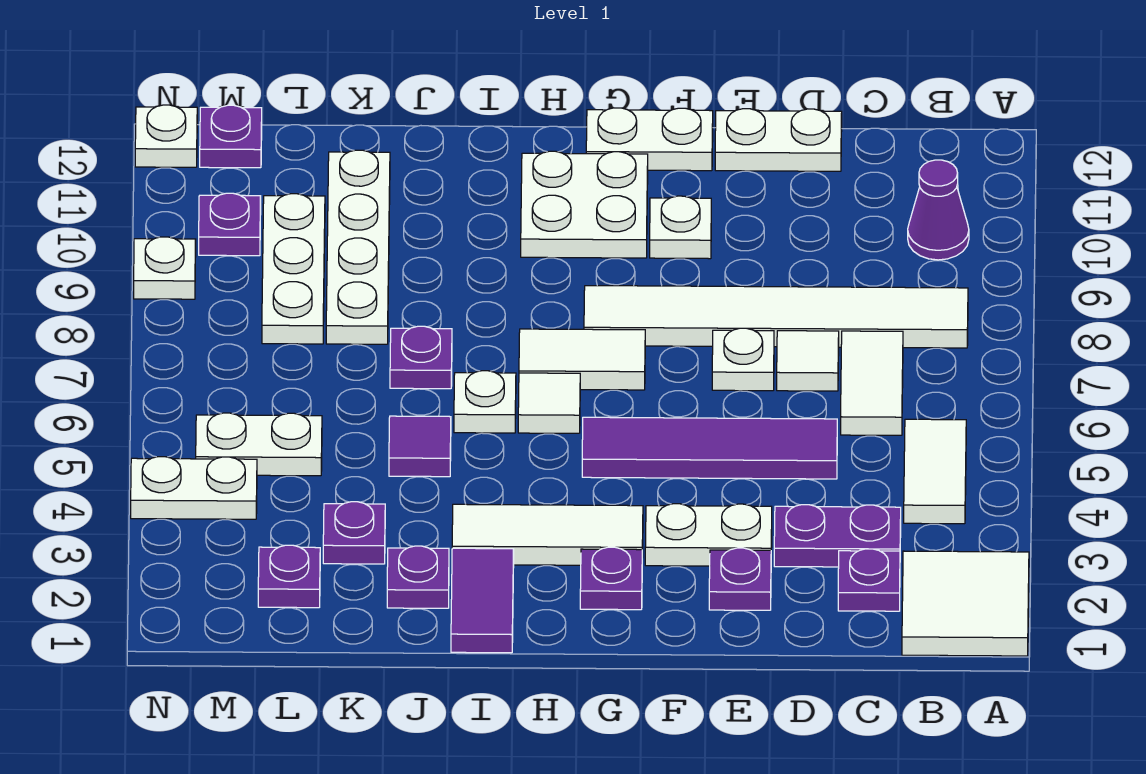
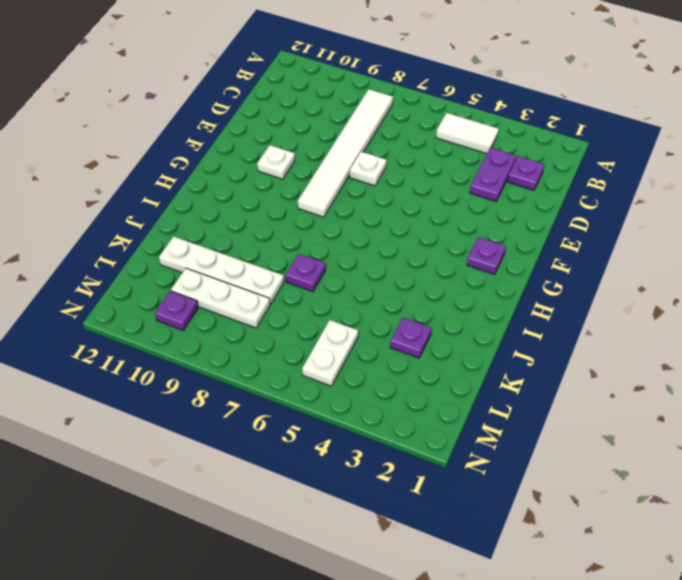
none -> white 2x2 tile [902,551,1029,656]
none -> purple 1x1 cone [908,160,969,260]
none -> white 1x2 tile [841,331,903,435]
none -> purple 1x4 tile [582,417,837,479]

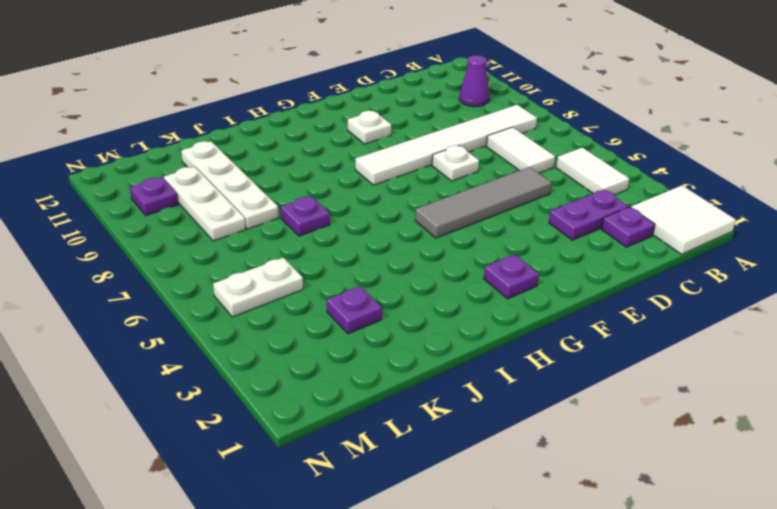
grey 1x4 tile [415,167,552,238] -> purple 1x4 tile [582,417,837,479]
none -> white 1x1 tile [777,331,839,391]
none -> white 1x2 plate [715,109,842,171]
none -> purple 1x1 plate [709,548,771,610]
none -> white 1x2 plate [645,504,772,566]

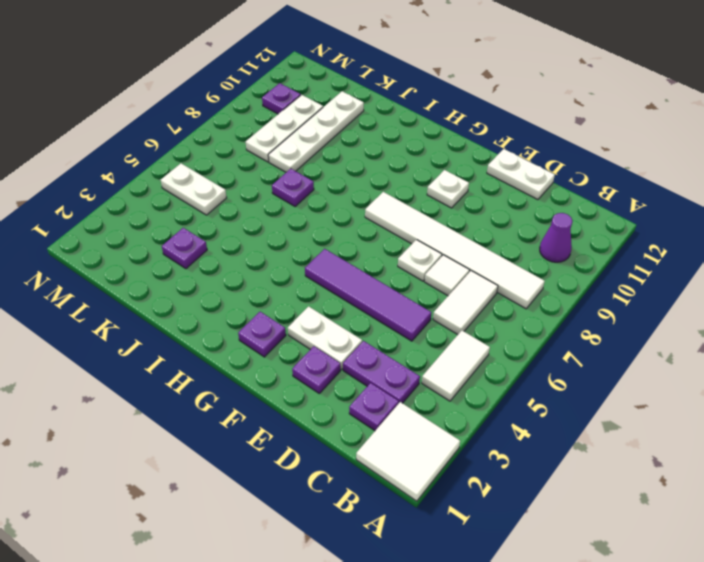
none -> white 1x2 plate [586,108,713,171]
none -> white 1x3 tile [452,504,643,565]
none -> white 1x2 tile [519,329,645,390]
none -> white 2x2 plate [521,151,648,258]

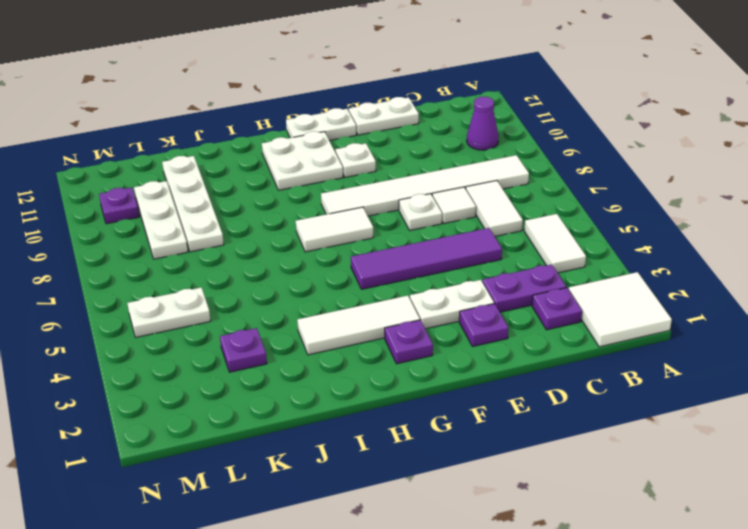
none -> white 1x1 tile [518,373,580,433]
none -> purple 1x2 tile [451,548,514,653]
none -> white 1x1 plate [454,371,516,433]
none -> purple 1x1 plate [387,546,449,608]

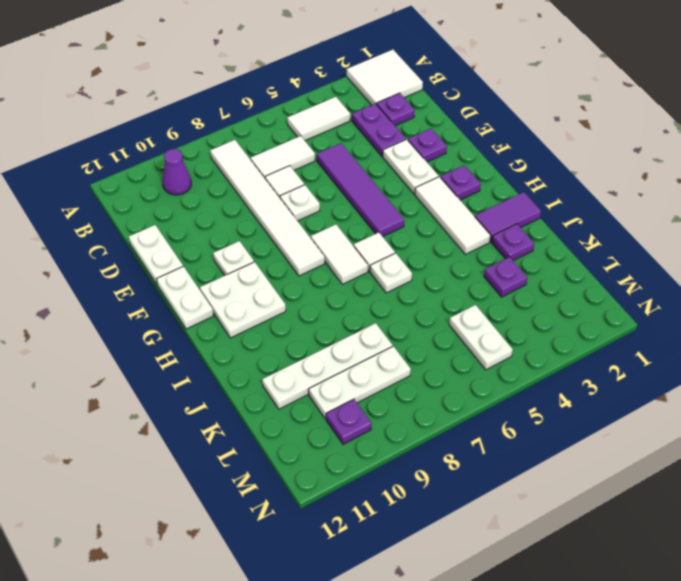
none -> purple 1x1 tile [389,416,451,477]
none -> purple 1x1 plate [390,326,452,389]
none -> purple 1x1 plate [258,545,320,608]
none -> white 1x2 plate [131,457,257,519]

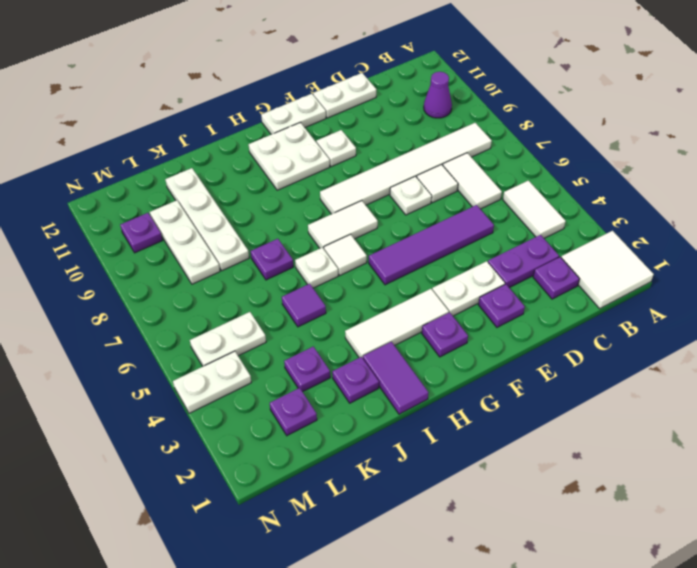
none -> purple 1x1 plate [200,105,262,168]
none -> white 1x1 plate [134,237,196,299]
none -> white 1x1 plate [135,105,197,167]

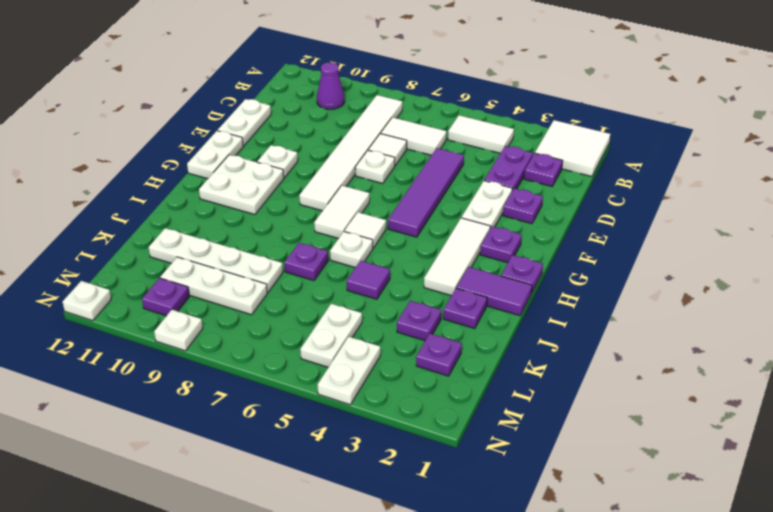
purple 1x1 plate [501,255,543,293] -> purple 1x1 plate moved to [200,105,262,168]

